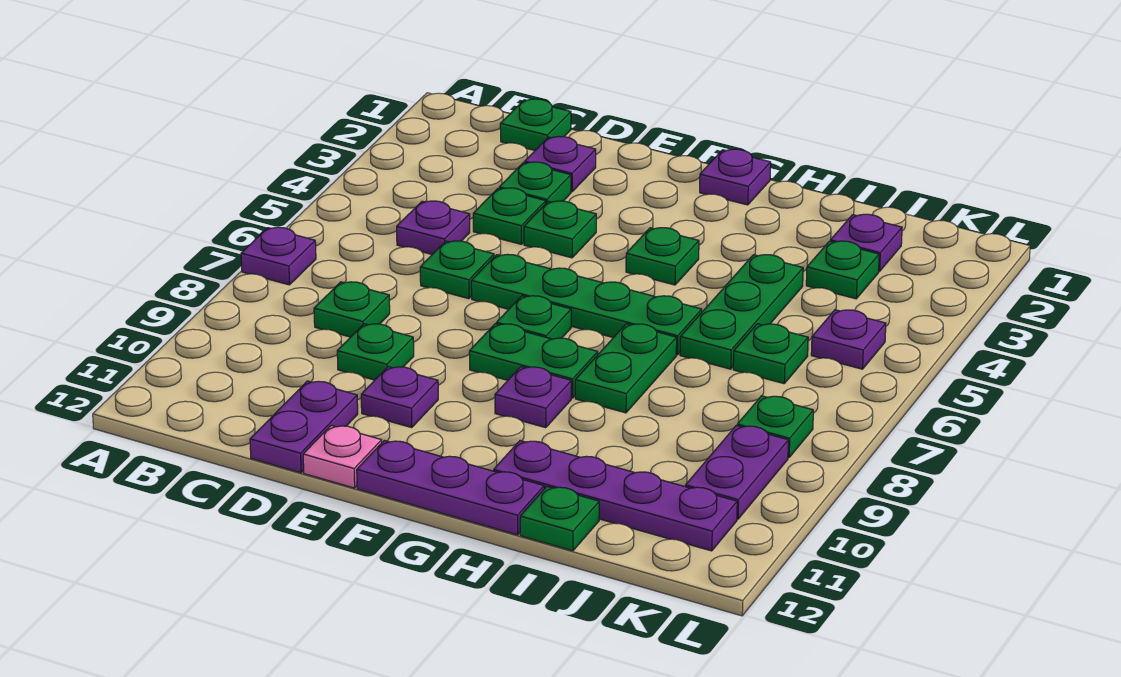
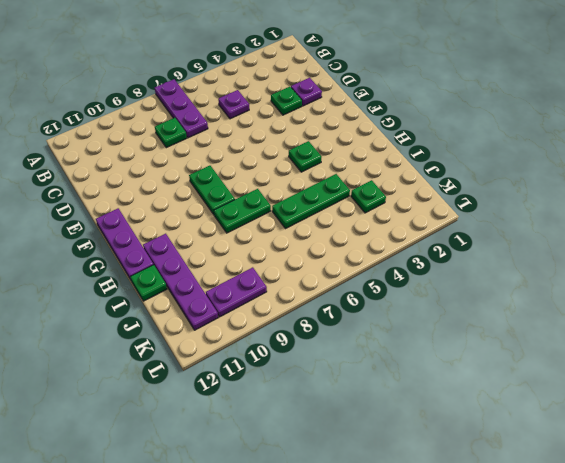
purple 1x3 plate [155,79,208,138] -> purple 1x1 plate [241,227,316,285]
none -> green 1x1 plate [500,99,571,150]
none -> green 1x1 plate [473,188,546,244]
none -> green 1x1 plate [420,241,494,299]
none -> green 1x1 plate [337,324,414,380]

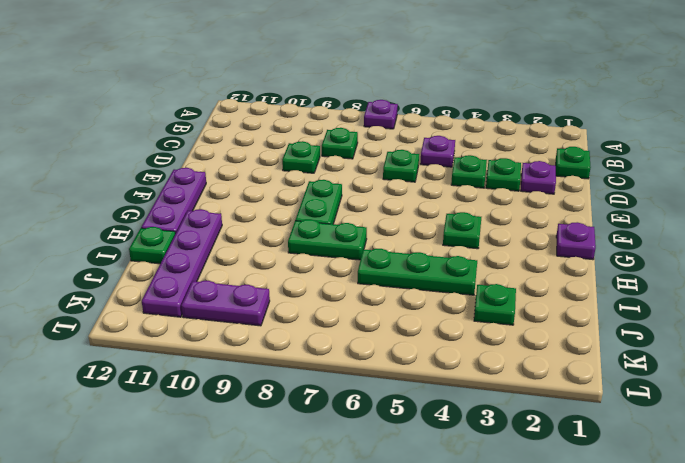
none -> purple 1x2 plate [250,381,358,473]
none -> green 1x1 plate [524,201,596,258]
none -> green 1x4 plate [471,254,702,355]
none -> purple 1x1 plate [361,367,438,428]

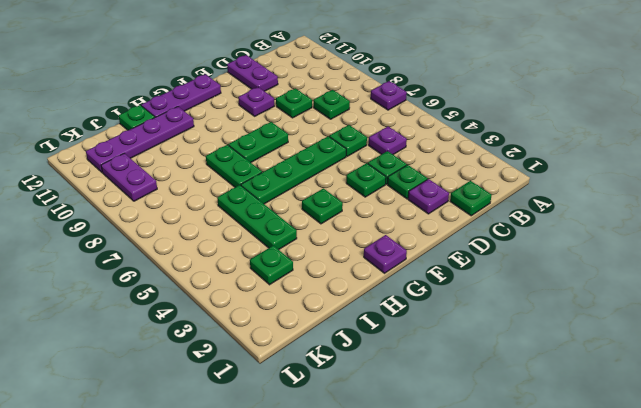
none -> pink 1x1 plate [303,425,382,488]
none -> green 1x1 plate [496,296,571,339]
none -> purple 1x1 plate [495,367,571,428]
none -> purple 1x1 plate [830,214,902,271]

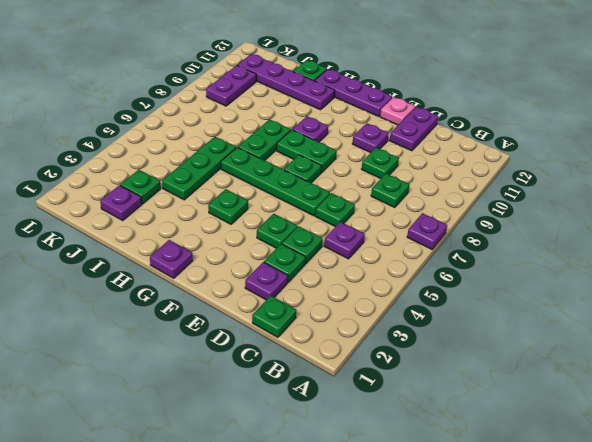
none -> green 1x1 plate [733,324,808,384]
none -> purple 1x1 plate [811,310,886,369]
none -> green 1x1 plate [737,396,813,458]

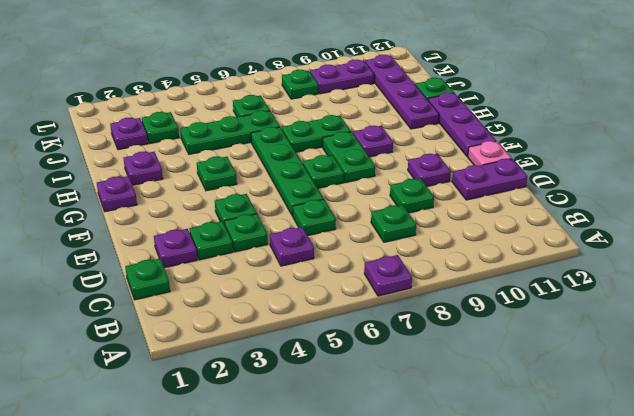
purple 1x1 plate [124,152,163,185] -> purple 1x1 plate moved to [811,310,886,369]

